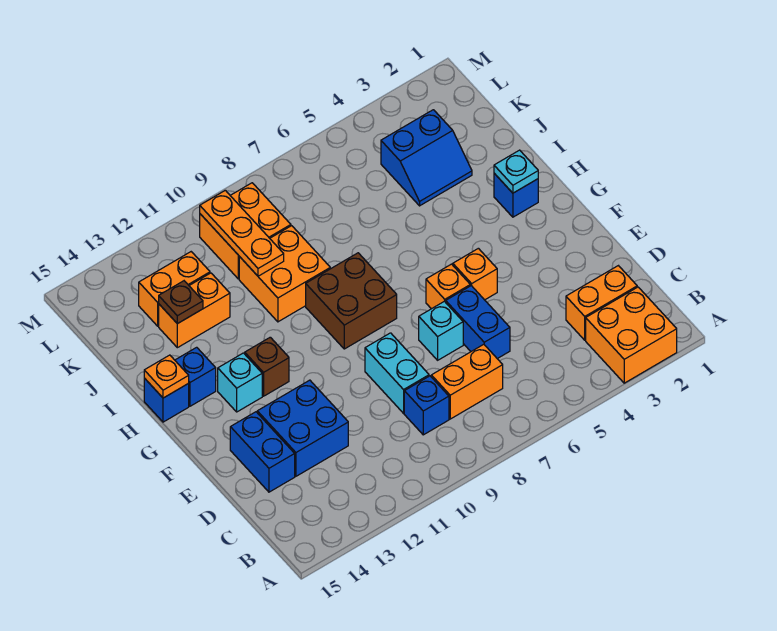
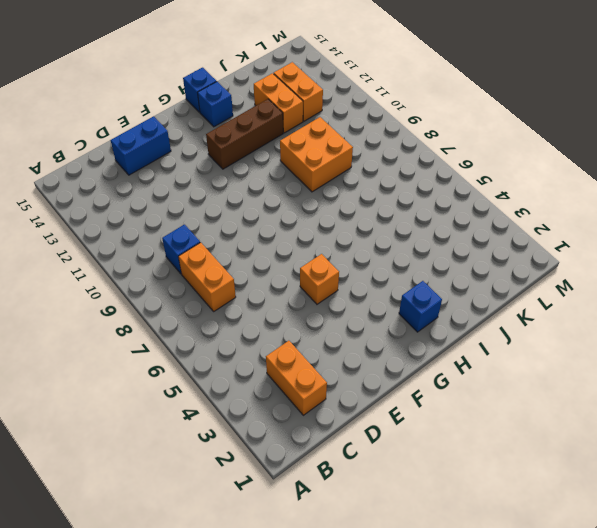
brown 1x3 brick [206,99,283,169] -> brown 1x1 brick [245,337,289,396]
none -> orange 2x2 brick [586,287,677,383]
none -> blue 1x2 brick [446,286,510,359]
none -> cyan 1x2 brick [365,333,429,413]

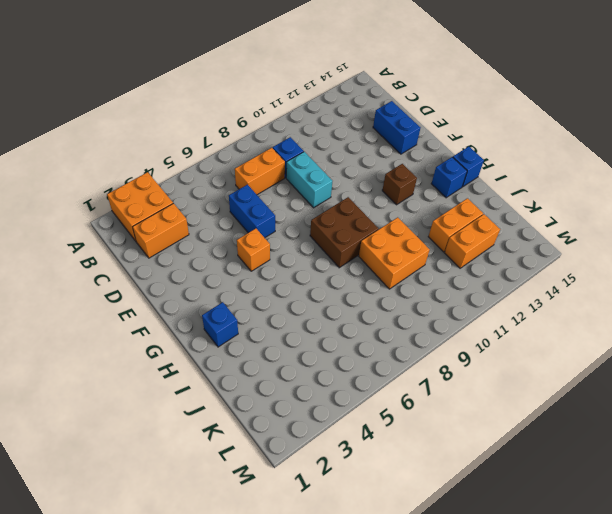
none -> blue 2x2 brick [257,380,348,476]
none -> cyan 1x1 brick [419,301,463,360]
none -> orange 1x1 brick [426,264,470,309]

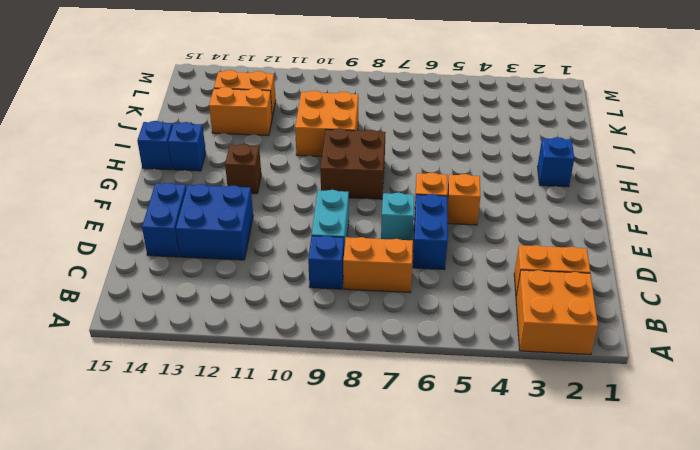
none -> cyan 1x1 brick [218,353,262,412]
none -> blue 2x2 slope [381,110,472,206]
none -> orange 2x2 brick [200,183,291,279]

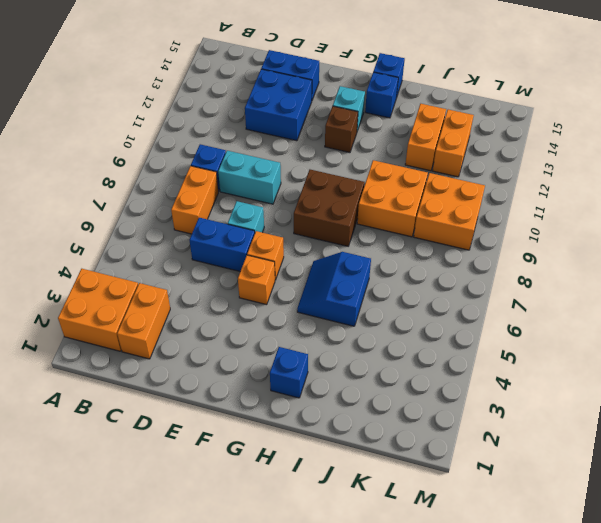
blue 2x2 slope [297,252,371,326] -> blue 2x2 slope moved to [381,110,472,206]
none -> cyan 1x1 plate [494,150,538,193]
none -> orange 1x1 plate [144,355,189,398]
none -> orange 1x3 plate [200,190,284,276]

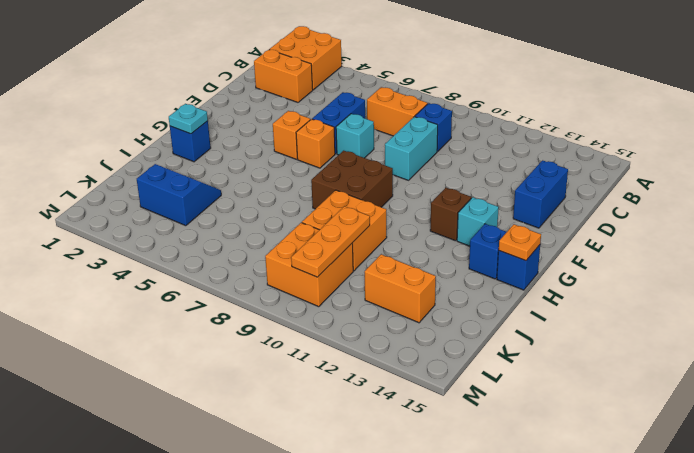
none -> blue 2x2 brick [257,380,348,476]
none -> orange 1x2 brick [159,273,230,348]
none -> brown 1x1 plate [159,281,203,324]

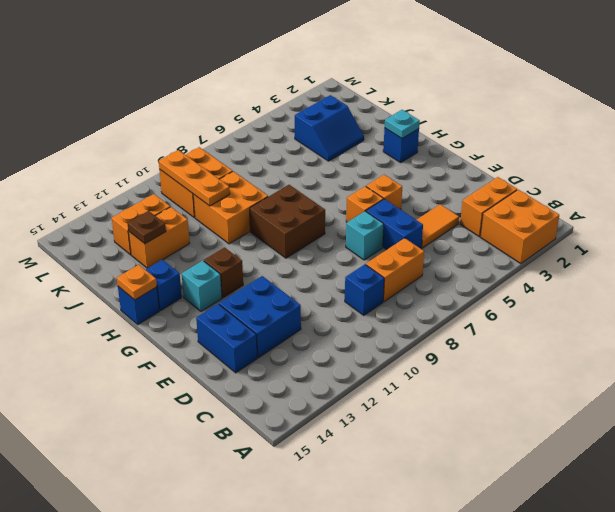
orange 1x2 tile [417,204,459,248] -> none
none -> cyan 1x2 brick [365,333,429,413]

